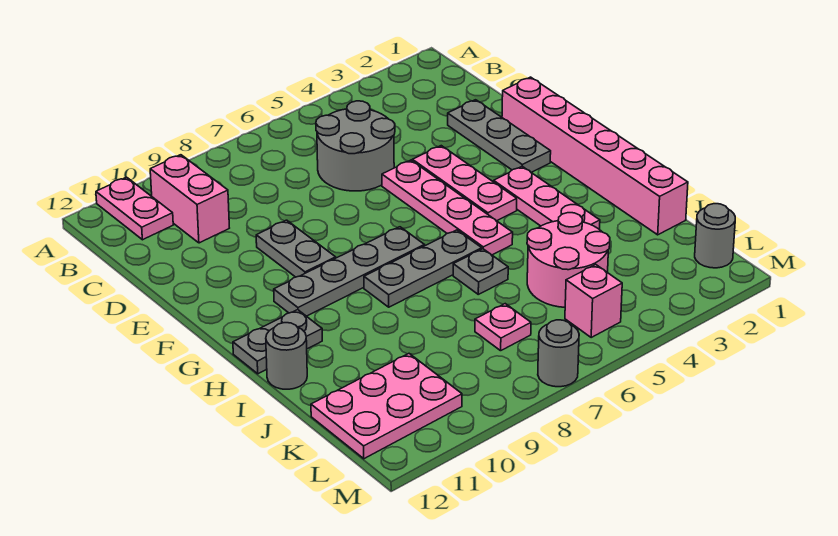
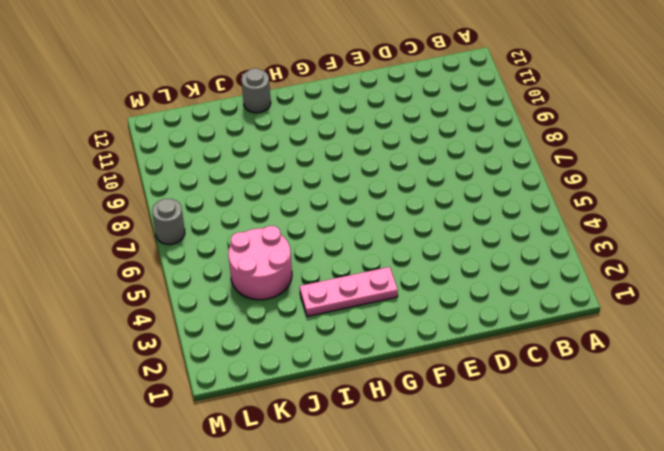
none -> pink 1x2 plate [96,177,173,240]
none -> pink 1x2 brick [150,155,229,243]
none -> grey 2x2 round brick [316,101,395,191]

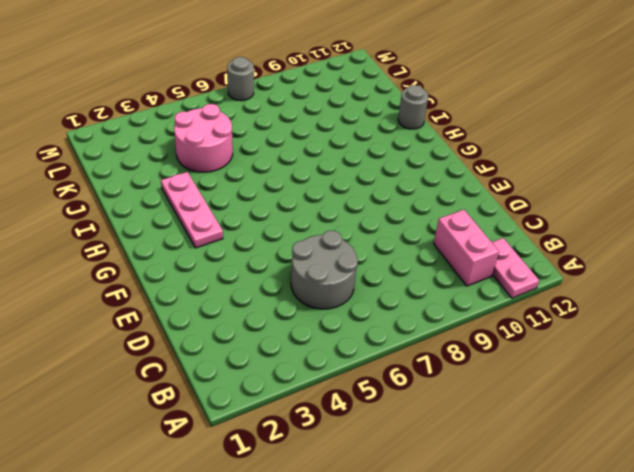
none -> grey 1x3 plate [448,100,551,172]
none -> pink 1x6 brick [502,77,688,235]
none -> pink 1x3 plate [412,146,517,221]

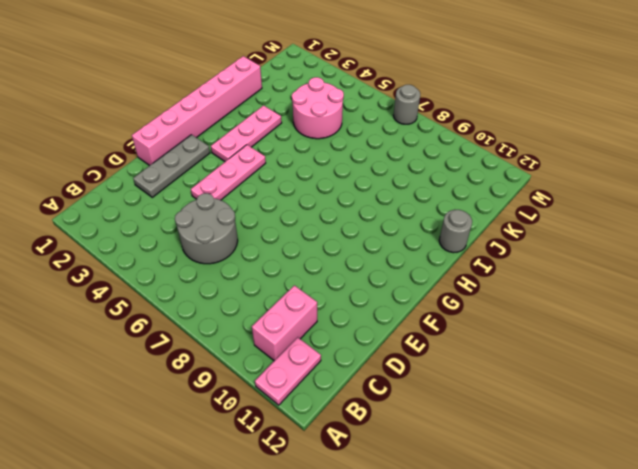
none -> pink 1x4 plate [382,160,513,255]
none -> grey 1x2 plate [256,220,336,277]
none -> grey 1x4 plate [274,227,425,316]

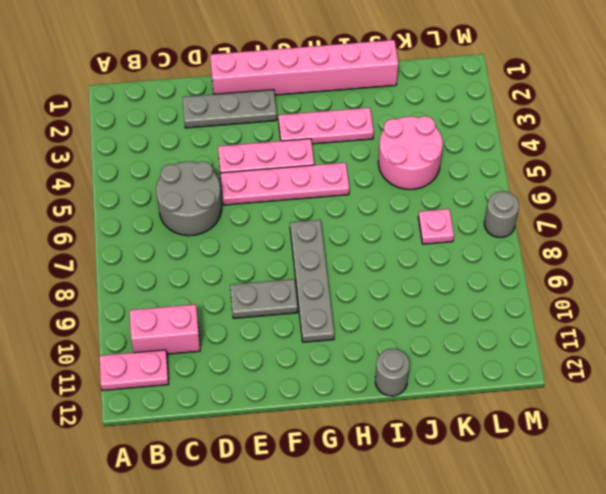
none -> grey 1x3 plate [364,230,482,307]
none -> grey 1x2 plate [233,310,322,374]
none -> grey 1x1 plate [453,249,508,294]

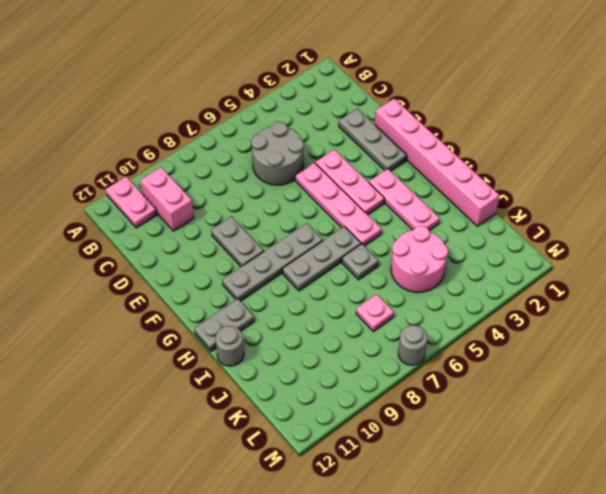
none -> pink 2x3 plate [311,354,462,459]
none -> grey 1x1 round brick [695,204,735,268]
none -> pink 1x1 brick [565,265,622,337]

